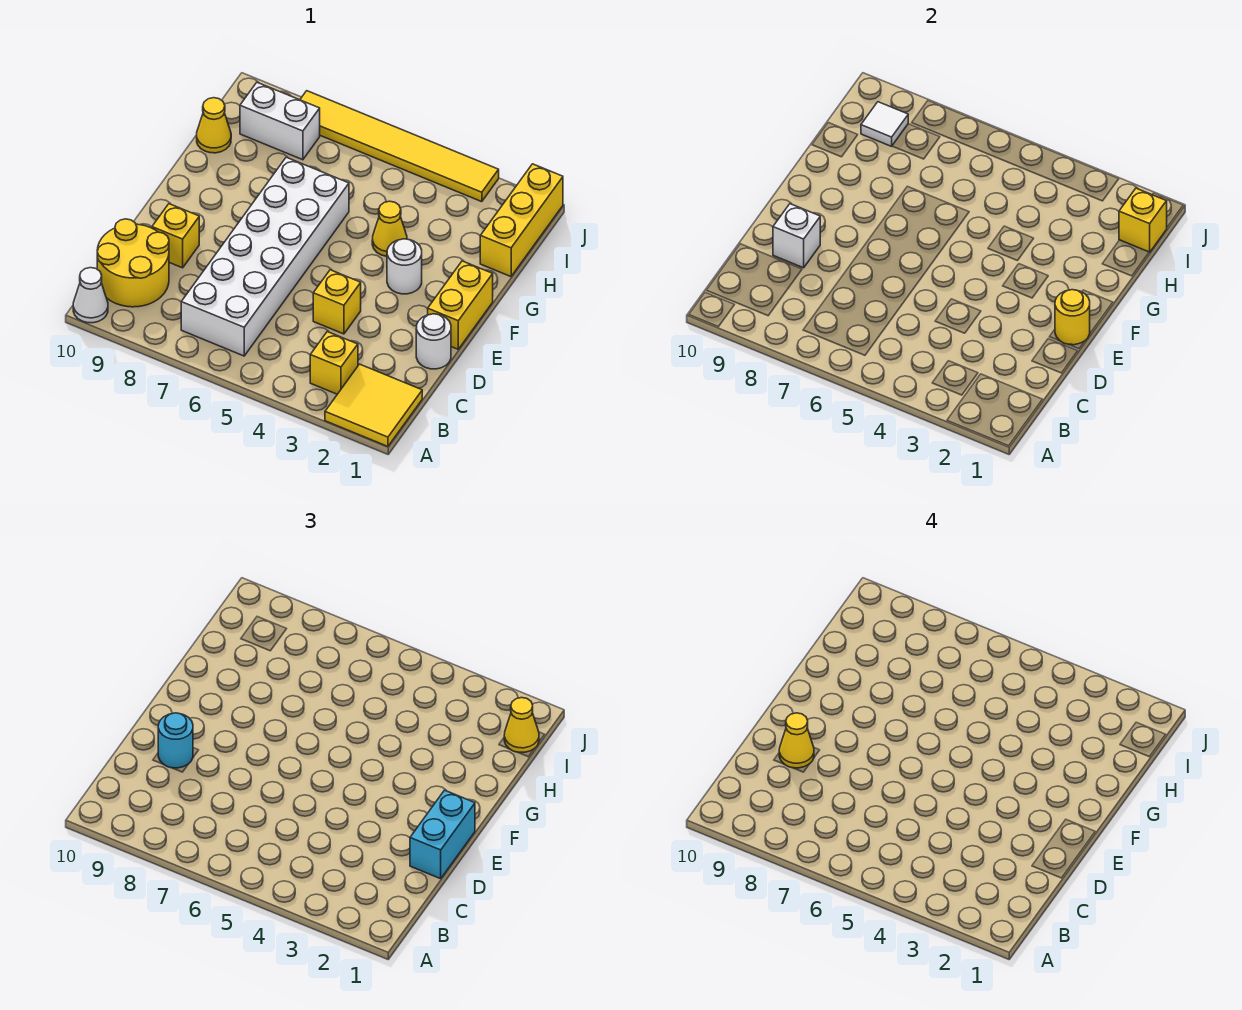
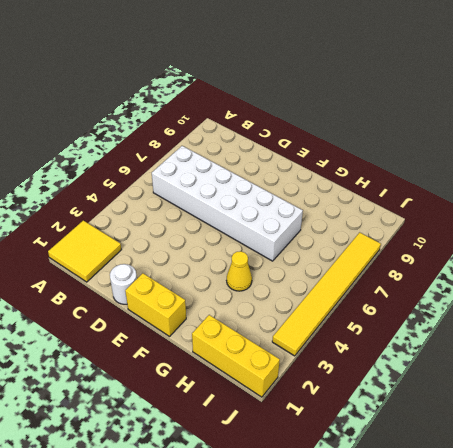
none -> white 1x1 cone [73,268,108,323]
none -> yellow 1x1 brick [310,332,358,394]
none -> yellow 2x2 round brick [97,219,169,307]

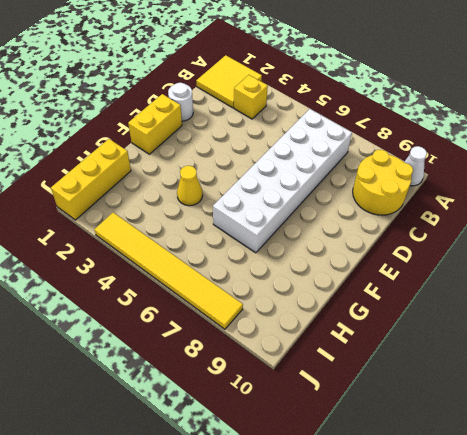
none -> yellow 1x1 brick [313,270,361,334]
none -> yellow 1x1 brick [152,204,199,268]
none -> white 1x1 round brick [387,239,422,294]

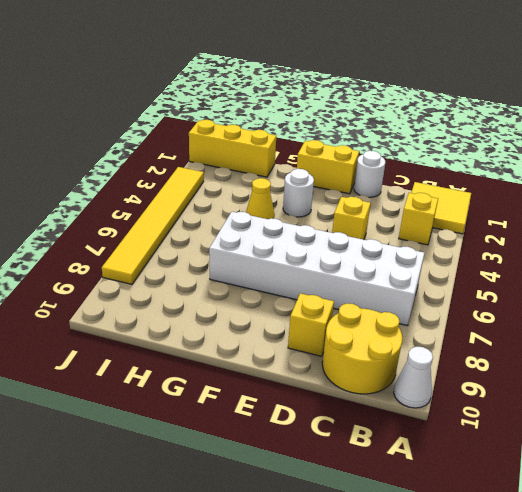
none -> yellow 1x1 cone [197,98,231,153]
none -> white 1x2 brick [240,83,320,160]
none -> white 1x1 brick [773,204,820,268]

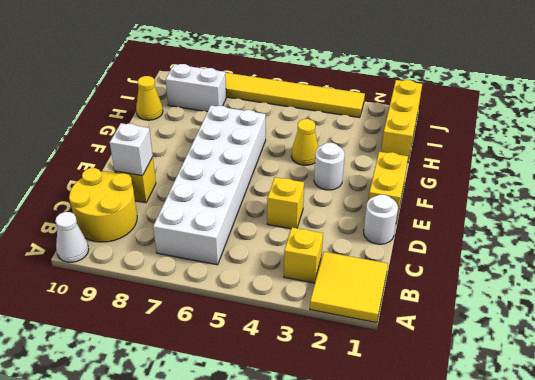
none -> yellow 1x1 round brick [1055,290,1090,345]
none -> yellow 1x1 brick [1119,188,1167,252]
none -> white 1x1 tile [861,102,908,146]

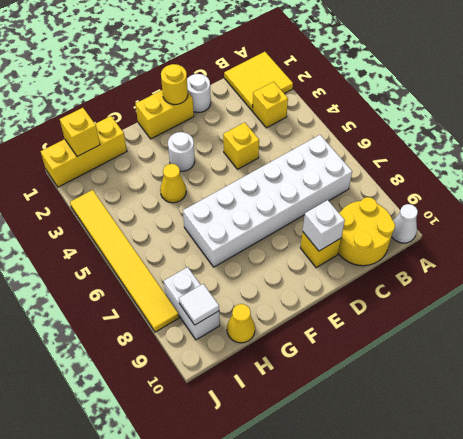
none -> cyan 1x2 brick [410,790,475,879]
none -> cyan 1x1 round brick [158,713,193,768]
none -> yellow 1x1 cone [504,698,539,753]

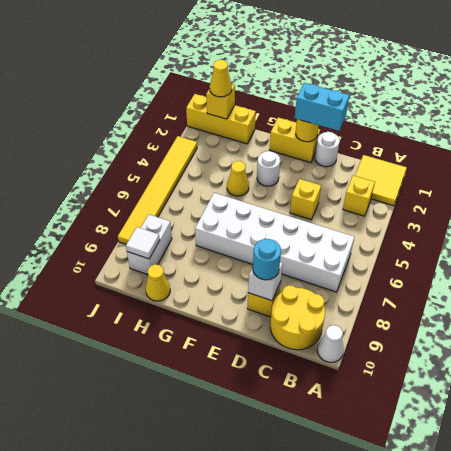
none -> yellow 1x1 cone [779,713,814,768]

